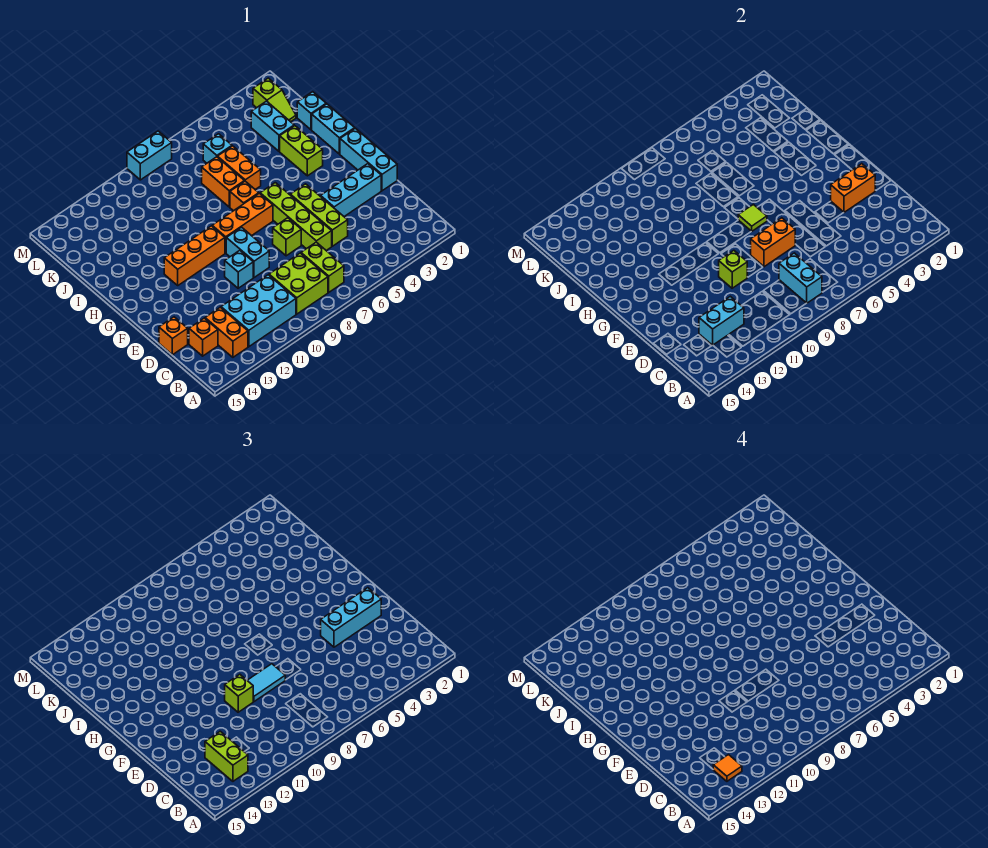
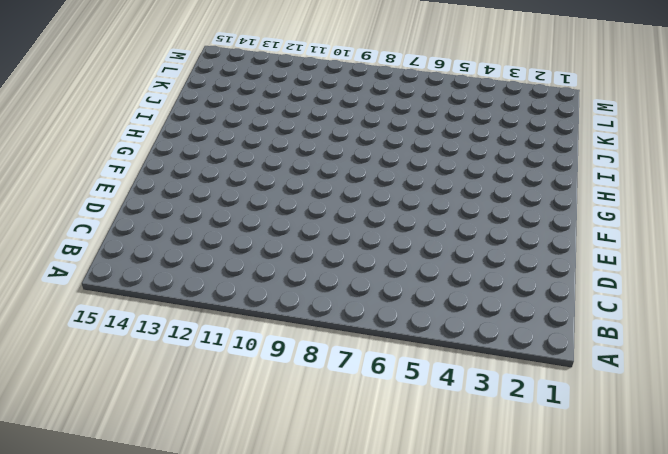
none -> lime 1x2 brick [301,242,344,292]
none -> lime 2x2 brick [269,253,328,314]
none -> cyan 2x3 brick [221,275,296,347]
none -> orange 1x2 brick [205,307,248,357]

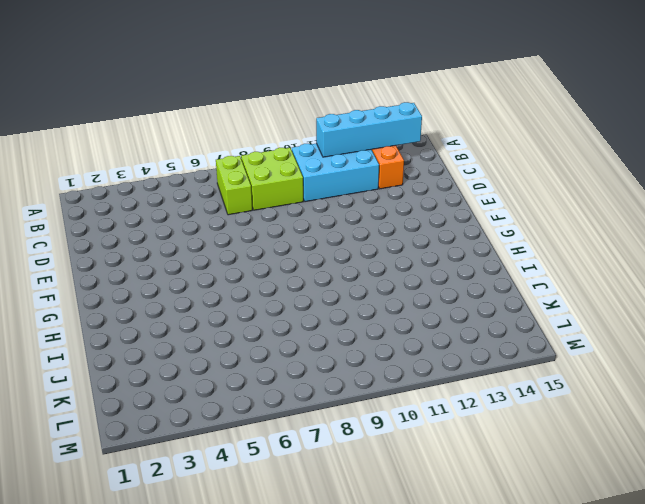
cyan 1x4 brick [316,102,422,157] -> none
none -> orange 1x1 brick [189,318,218,356]
none -> lime 1x3 brick [290,184,348,246]
none -> lime 1x4 brick [260,183,332,251]
none -> orange 1x1 brick [159,317,188,355]

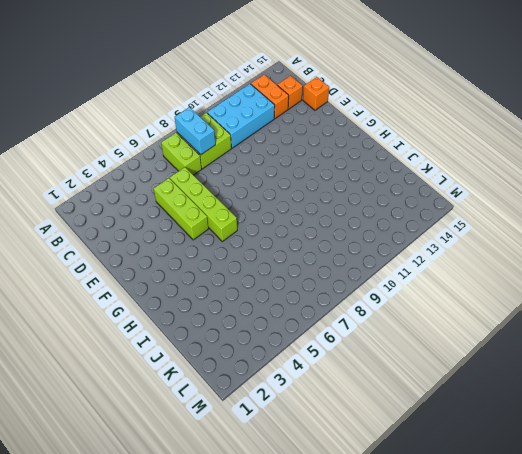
none -> cyan 1x3 brick [340,128,397,191]
none -> cyan 1x3 brick [321,164,381,216]
none -> lime 1x1 brick [273,218,301,256]
none -> cyan 1x2 brick [226,227,269,278]

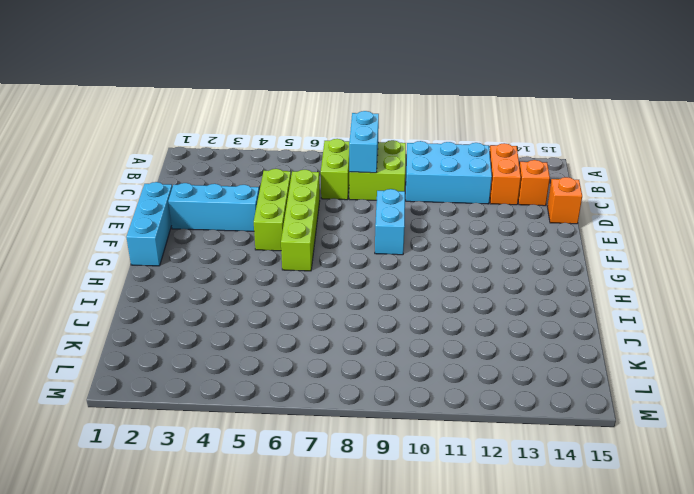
none -> lime 1x1 brick [273,218,301,256]
none -> cyan 1x1 brick [225,250,253,288]
none -> orange 1x3 brick [212,193,273,253]
none -> orange 1x3 brick [164,226,225,285]

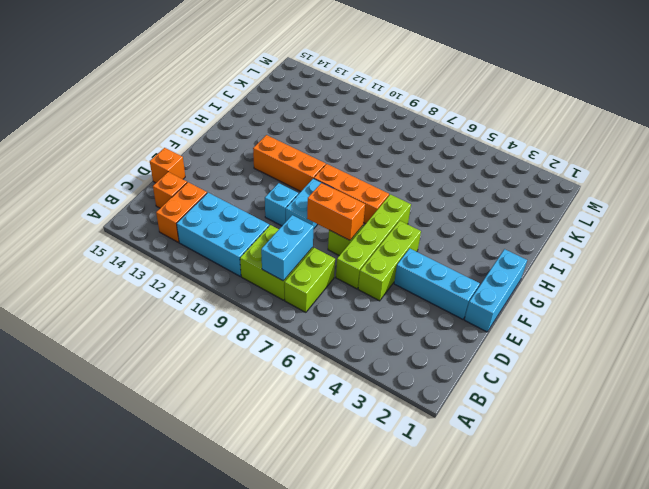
none -> cyan 1x2 brick [312,104,355,154]
none -> lime 1x2 brick [280,126,323,176]
none -> orange 1x1 brick [230,181,259,211]
none -> orange 1x2 brick [218,146,261,189]

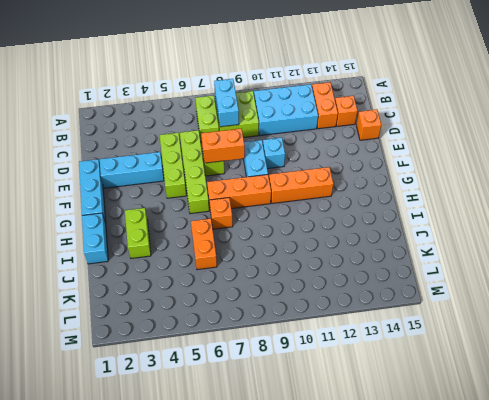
none -> orange 1x2 brick [202,157,245,207]
none -> cyan 1x1 brick [297,92,326,130]
none -> cyan 1x2 brick [251,101,294,151]
none -> lime 1x2 slope [253,78,296,122]

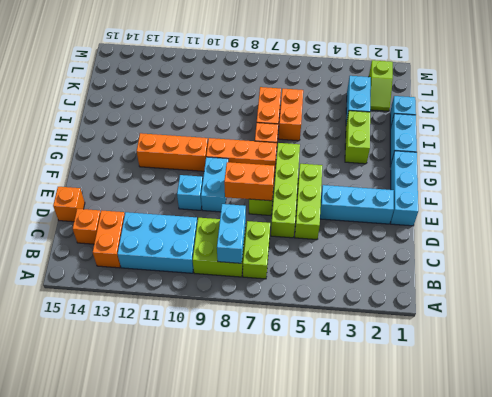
none -> cyan 1x1 brick [203,134,232,163]
none -> cyan 1x2 brick [127,131,172,180]
none -> cyan 1x2 brick [699,296,744,345]
none -> orange 1x2 brick [831,164,875,212]

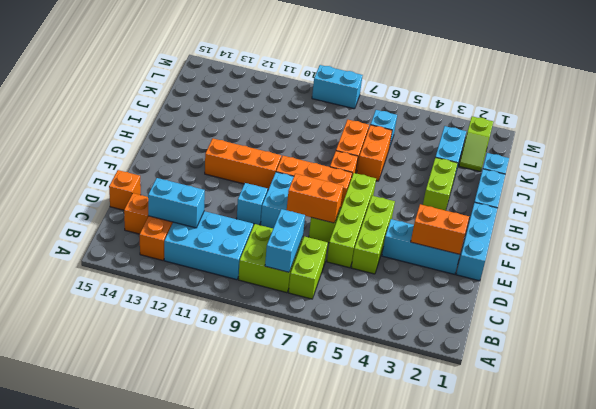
none -> lime 1x1 brick [719,250,747,288]
none -> lime 1x1 tile [738,204,767,231]
none -> lime 1x2 brick [205,731,248,781]
none -> cyan 1x3 brick [321,588,381,647]

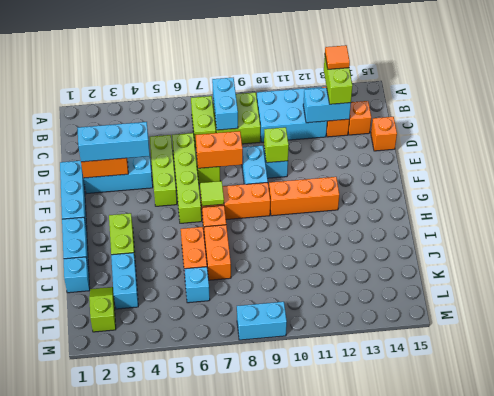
none -> cyan 1x2 tile [247,664,285,702]
none -> lime 1x1 brick [225,674,253,712]

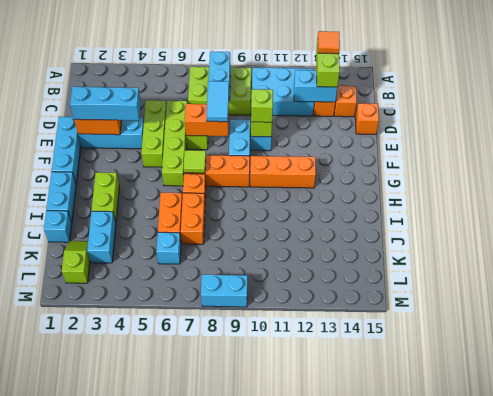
cyan 1x2 tile [207,81,229,122] -> cyan 1x2 tile turned to [247,664,285,702]

